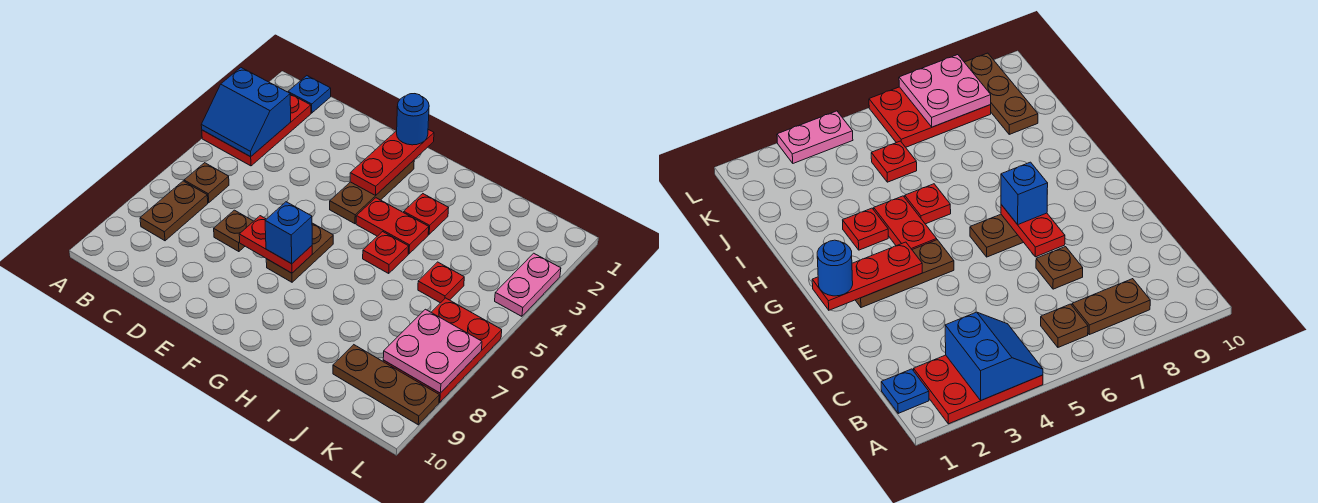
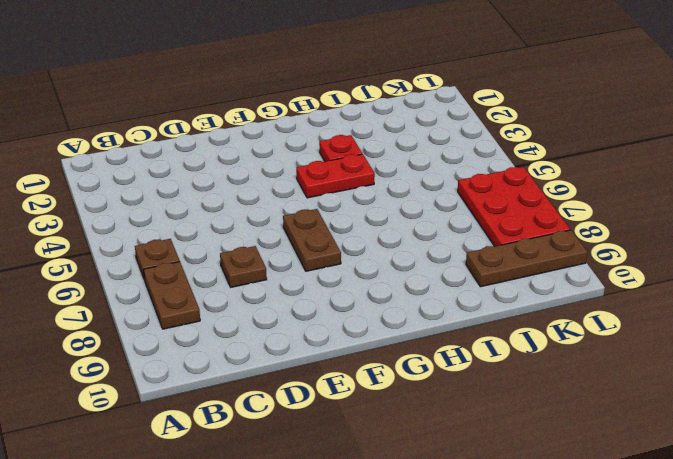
none -> red 2x3 plate [202,94,311,166]
none -> blue 1x1 plate [288,76,331,113]
none -> brown 1x3 plate [330,160,414,224]

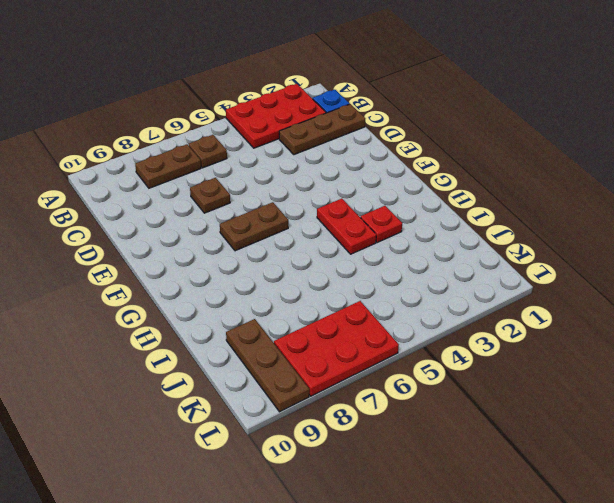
brown 1x3 plate [279,104,365,155] -> brown 1x3 plate moved to [330,160,414,224]
none -> red 1x1 plate [363,232,409,273]
none -> red 1x1 plate [418,262,464,303]
none -> pink 1x2 plate [495,253,561,316]

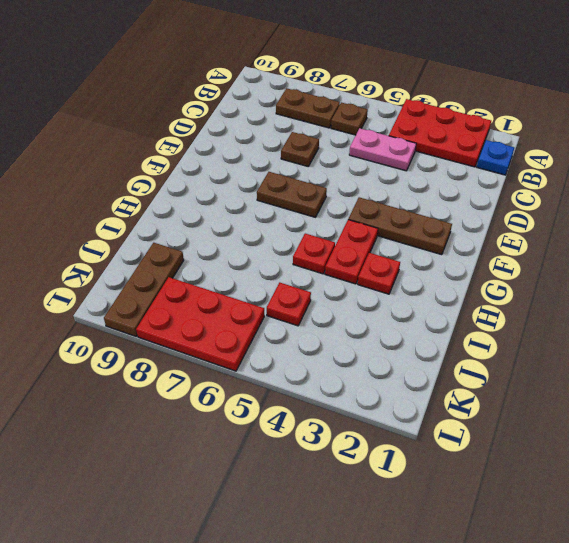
pink 1x2 plate [349,128,416,171] -> pink 1x2 plate moved to [495,253,561,316]
none -> blue 2x2 slope [201,68,291,157]
none -> red 1x2 plate [239,216,312,273]
none -> red 1x3 plate [350,130,434,195]

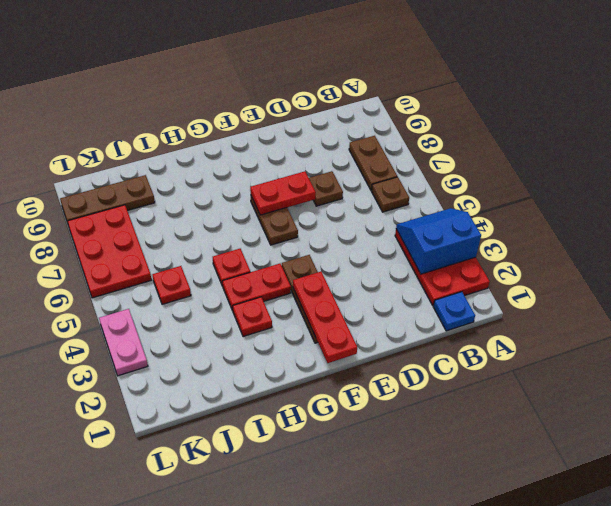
none -> pink 2x2 plate [383,309,482,393]
none -> blue 1x1 round brick [397,94,429,145]
none -> blue 1x1 brick [265,202,312,264]

